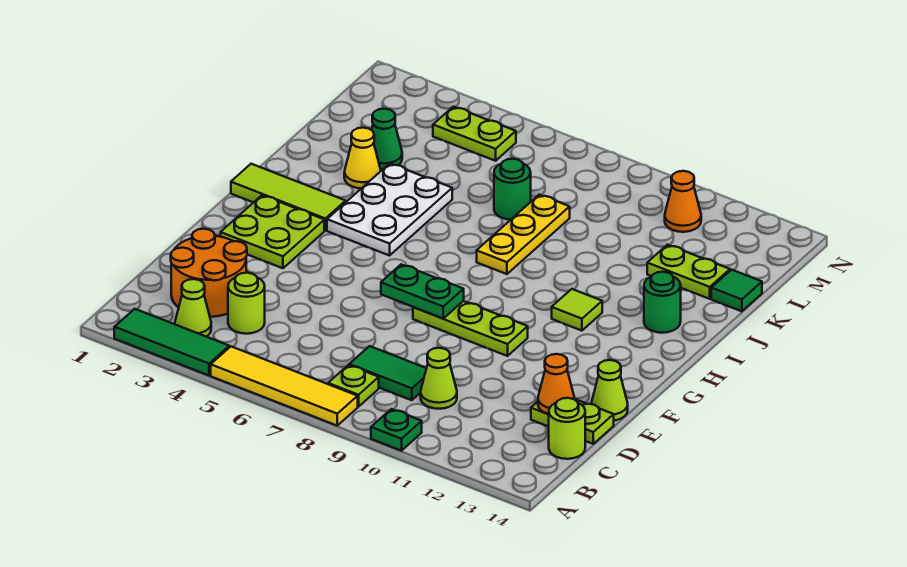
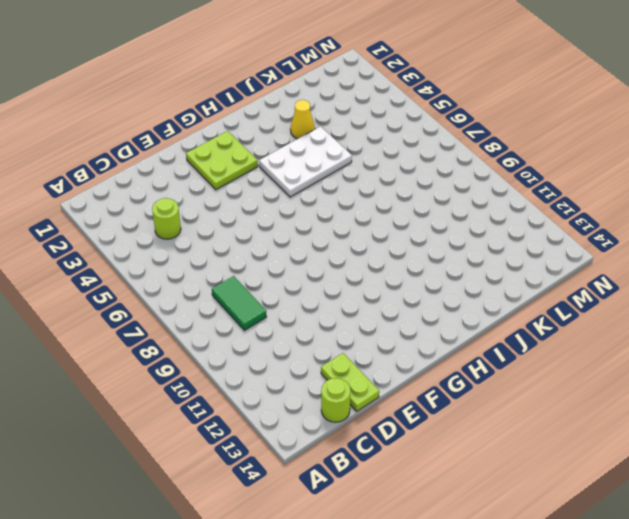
none -> green 1x3 tile [114,309,229,375]
none -> yellow 1x4 tile [211,347,358,425]
none -> green 1x1 plate [371,409,422,451]

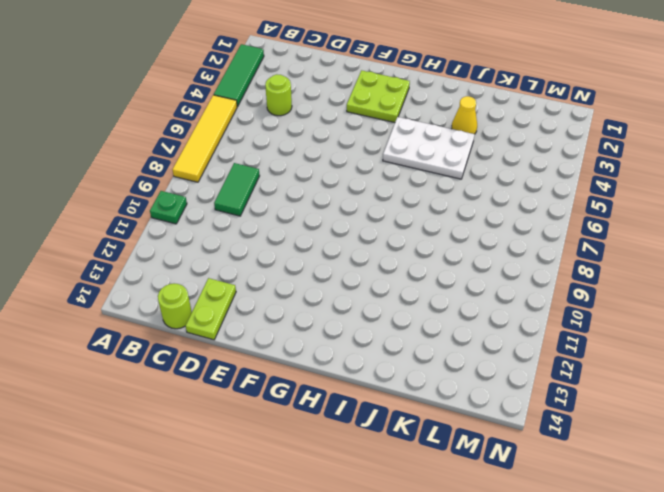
none -> lime 1x1 cone [175,279,211,337]
none -> lime 1x1 plate [328,365,379,407]
none -> orange 2x2 round brick [171,229,247,317]

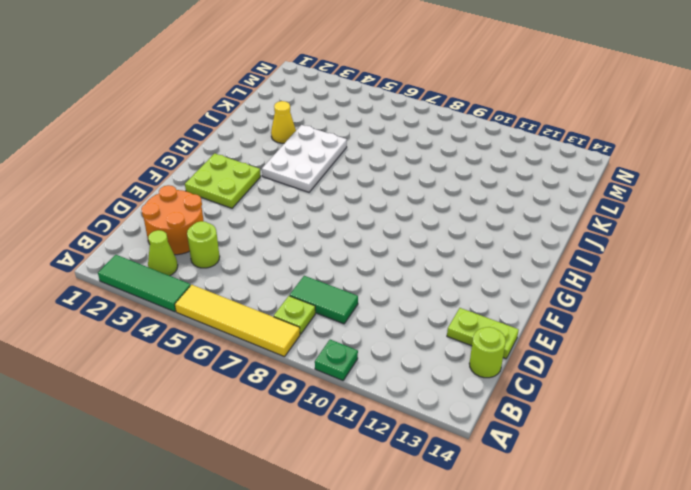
none -> lime 1x1 cone [421,348,457,409]
none -> lime 1x1 cone [591,360,628,421]
none -> lime 1x3 plate [413,301,528,356]

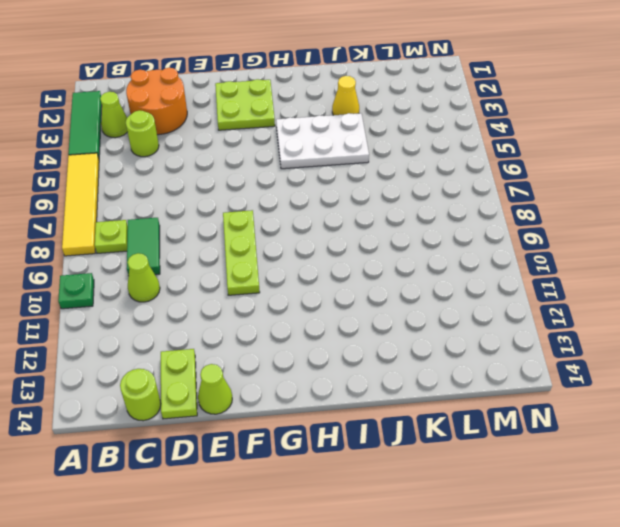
none -> lime 1x3 tile [231,164,346,231]
none -> lime 1x1 tile [552,289,602,331]
none -> yellow 1x3 plate [477,195,570,274]

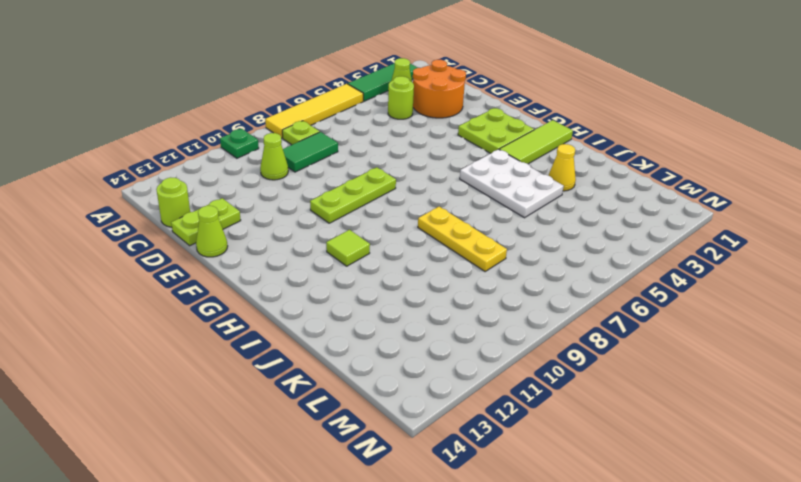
none -> green 1x1 round brick [644,272,681,333]
none -> green 1x1 cone [372,109,402,170]
none -> green 1x1 round brick [494,159,531,220]

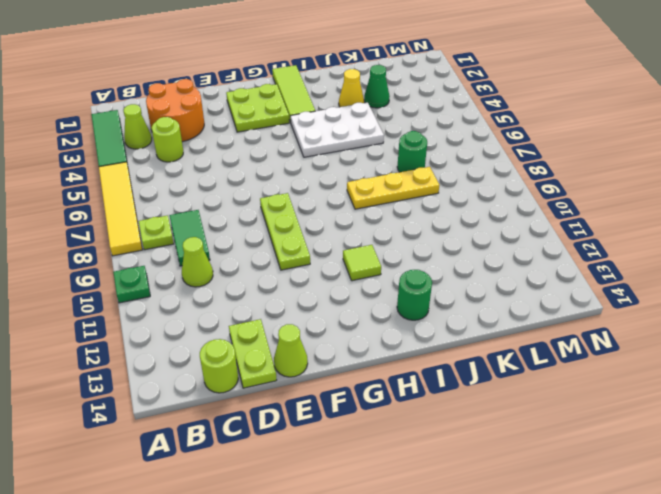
none -> lime 1x2 plate [647,245,730,299]
none -> green 1x1 tile [711,270,762,311]
none -> lime 1x2 plate [433,107,516,161]

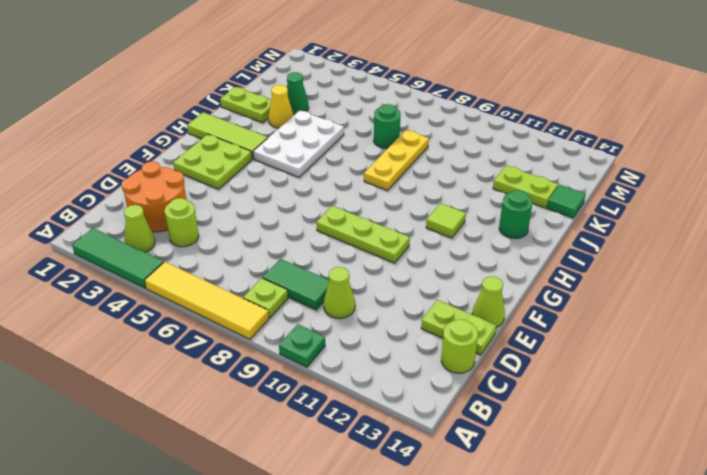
lime 1x2 plate [220,87,271,123] -> lime 1x2 plate moved to [433,107,516,161]
none -> orange 1x1 cone [665,171,701,232]
none -> orange 1x1 cone [538,354,574,414]
none -> green 1x2 plate [381,264,464,319]

